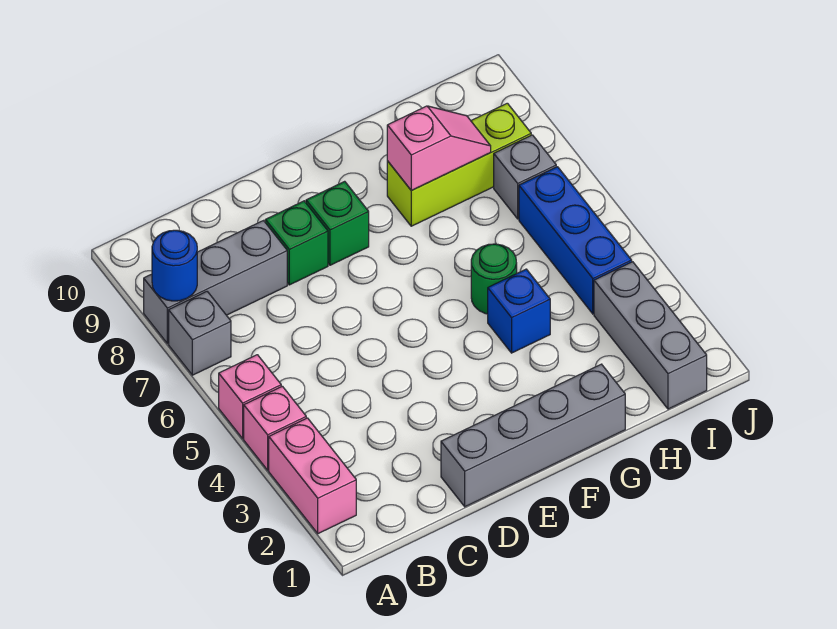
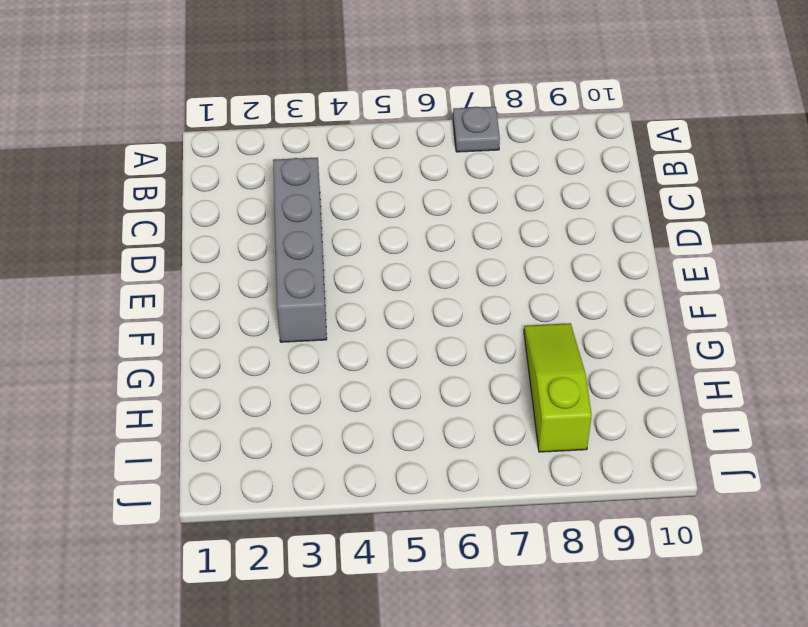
grey 1x1 plate [453,107,500,152] -> grey 1x1 brick [169,292,231,375]
grey 1x4 brick [273,158,327,342] -> grey 1x4 brick moved to [441,364,625,507]
lime 1x3 slope [524,323,592,452] -> lime 1x3 brick [387,103,531,226]
none -> pink 1x2 brick [269,418,356,534]
none -> pink 1x1 brick [244,386,306,470]
none -> pink 1x1 brick [219,355,281,438]

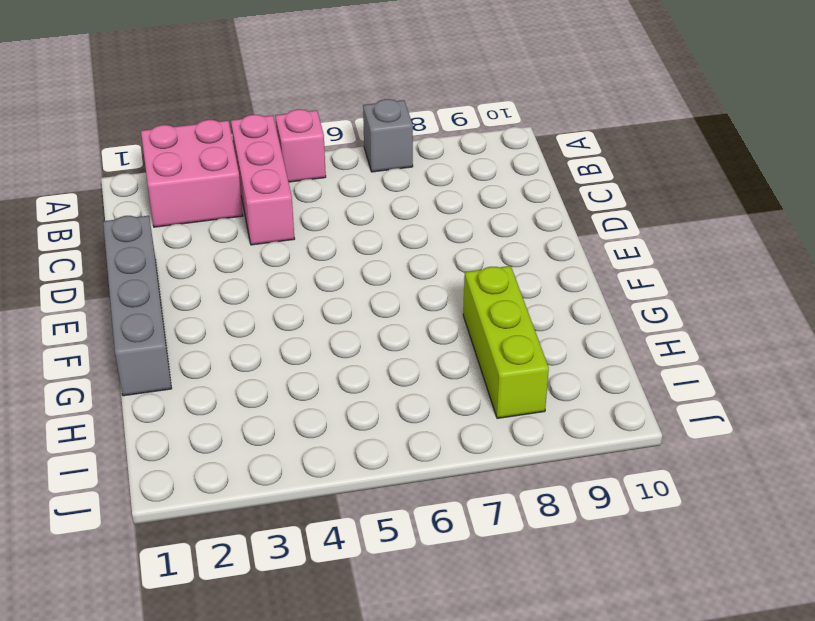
pink 2x2 brick [141,120,243,227] -> pink 1x2 brick [269,418,356,534]
pink 1x3 brick [231,115,295,245] -> pink 1x1 brick [244,386,306,470]
none -> grey 1x3 brick [144,221,287,344]
none -> green 1x1 brick [265,201,328,285]
none -> green 1x1 brick [306,181,369,265]

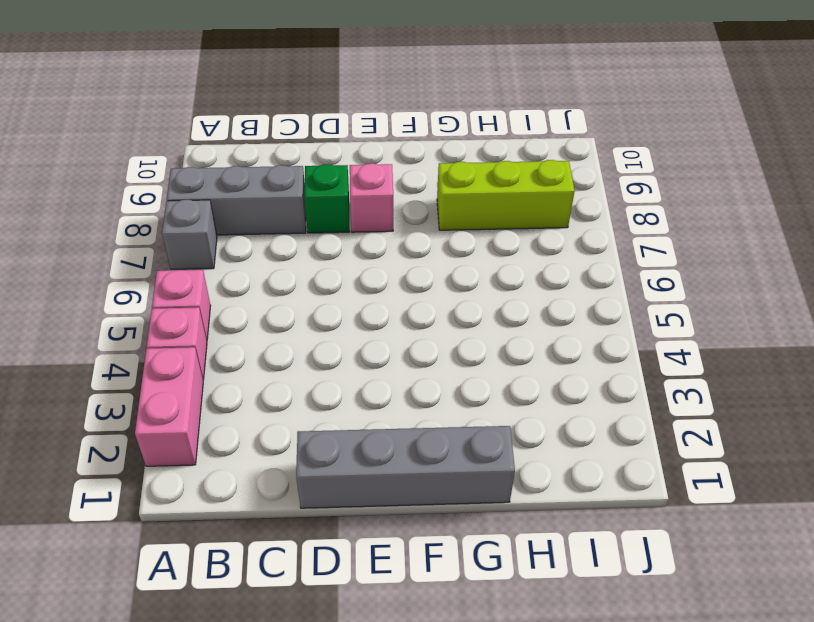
pink 1x1 brick [350,163,393,232] -> green 1x1 brick [306,181,369,265]
none -> blue 1x1 brick [488,269,550,353]
none -> green 1x1 round brick [471,244,517,314]
none -> grey 1x3 brick [594,262,707,409]

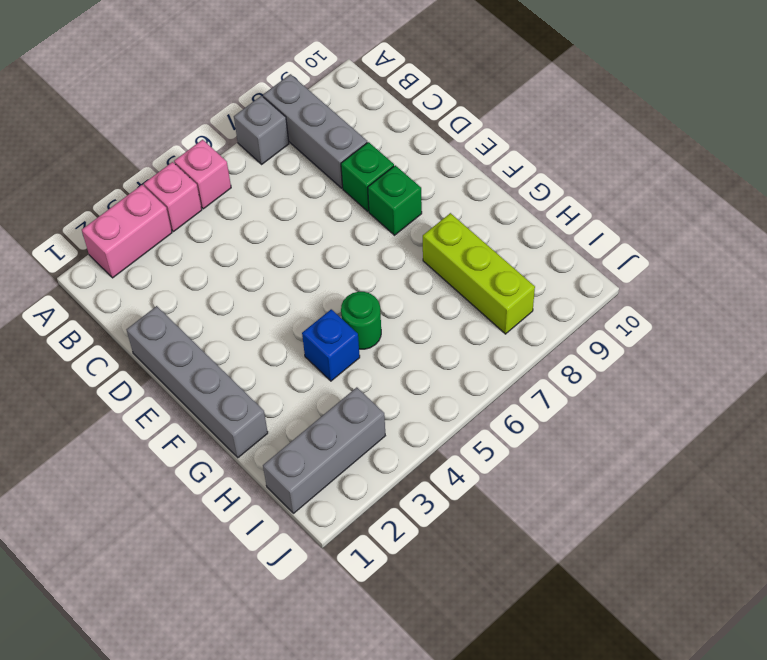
none -> blue 1x3 brick [519,167,632,314]
none -> grey 1x1 brick [494,135,556,219]
none -> blue 1x1 round brick [152,230,197,301]

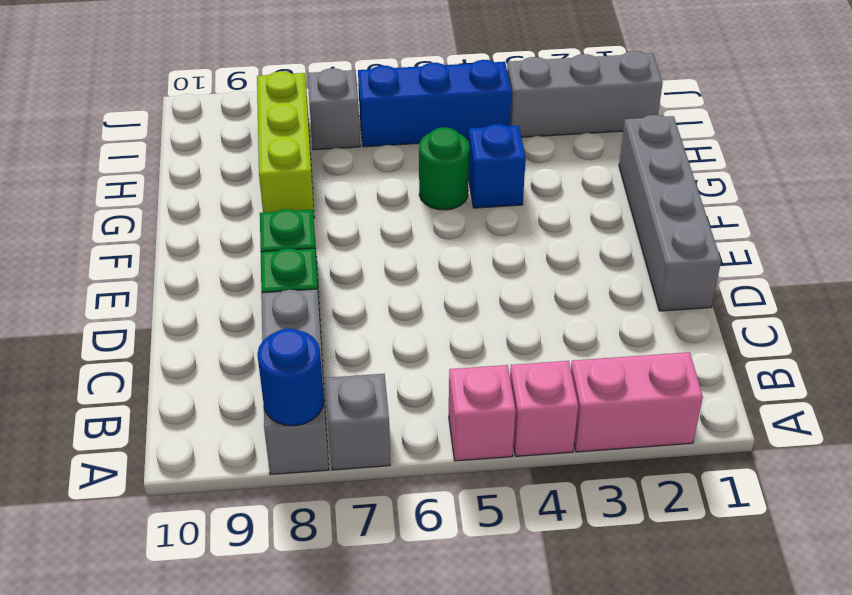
none -> pink 1x2 slope [387,106,491,190]

